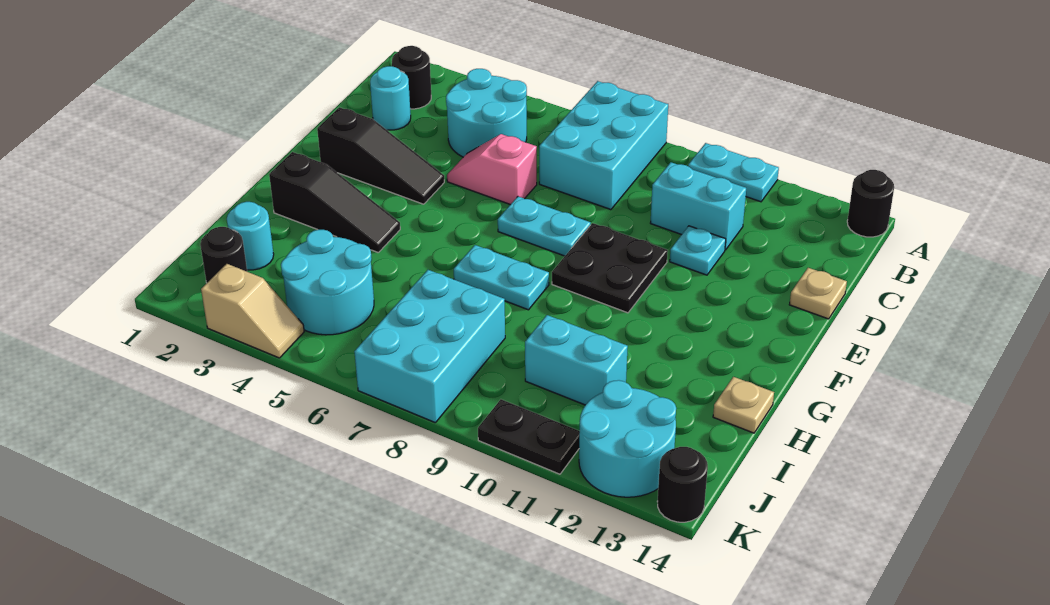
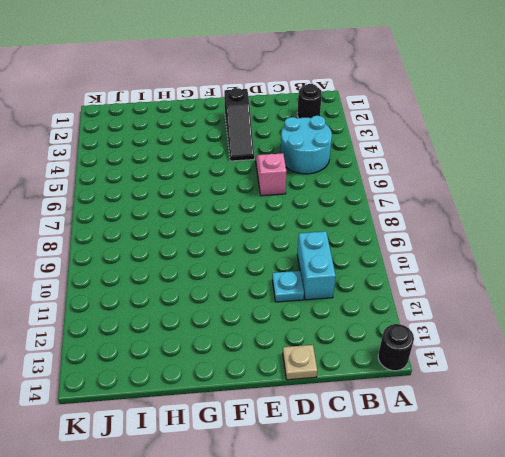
none -> cyan 2x3 brick [539,81,668,210]
none -> cyan 1x2 plate [688,143,779,202]
none -> cyan 1x1 round brick [370,66,411,130]

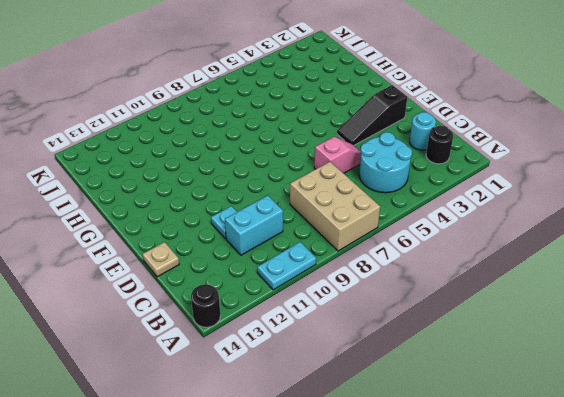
tan 2x3 brick [290,162,380,251] -> cyan 2x3 brick [539,81,668,210]
none -> cyan 1x2 plate [498,197,591,256]
none -> black 2x2 plate [552,223,668,313]
none -> black 1x3 slope [269,152,400,252]

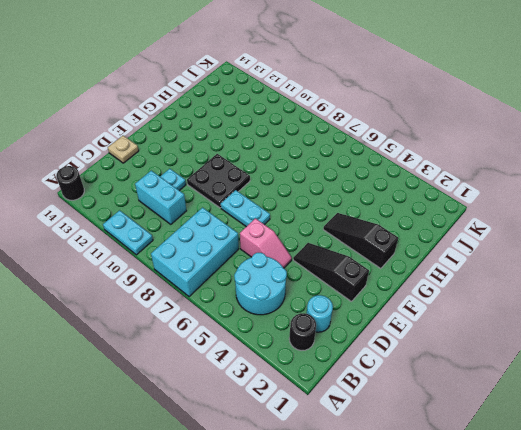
none -> cyan 1x2 plate [454,245,549,310]
none -> tan 1x1 plate [713,377,774,433]
none -> cyan 1x1 round brick [227,202,274,270]

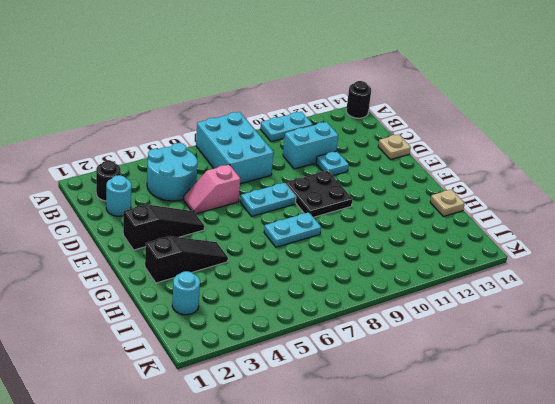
none -> cyan 2x2 round brick [281,230,374,335]
none -> cyan 2x3 brick [354,270,505,423]
none -> cyan 1x2 brick [525,315,628,405]

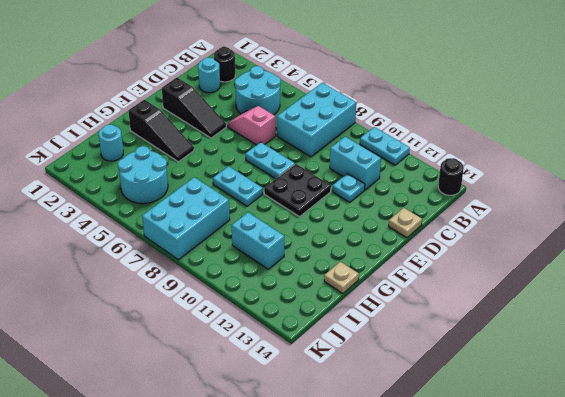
none -> black 1x1 round brick [200,227,247,283]
none -> cyan 2x2 round brick [579,380,676,497]
none -> tan 1x2 slope [201,264,304,358]

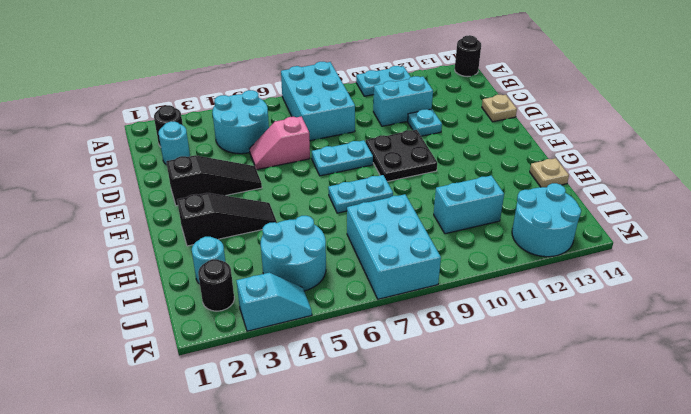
cyan 1x2 slope [236,273,312,331] -> tan 1x2 slope [201,264,304,358]
none -> black 1x2 plate [478,399,580,474]
none -> black 1x1 round brick [657,447,708,522]

